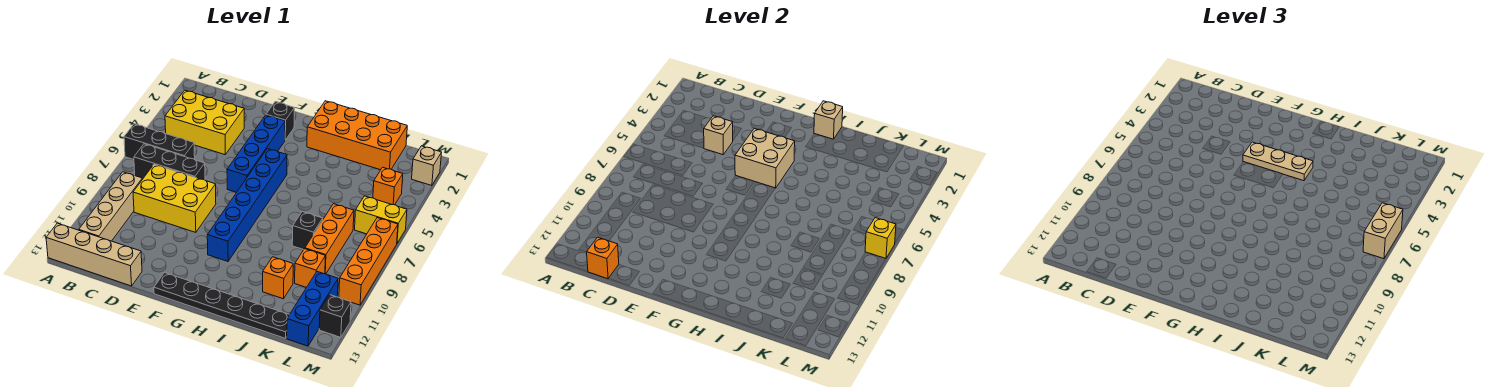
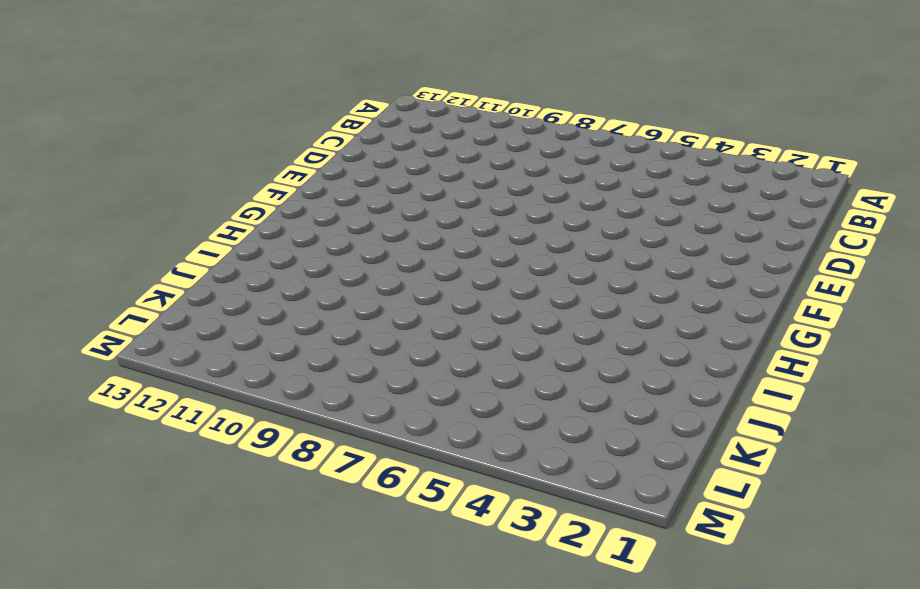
none -> black 1x3 brick [124,124,195,160]
none -> tan 1x4 brick [46,223,142,286]
none -> yellow 2x3 brick [165,90,244,155]

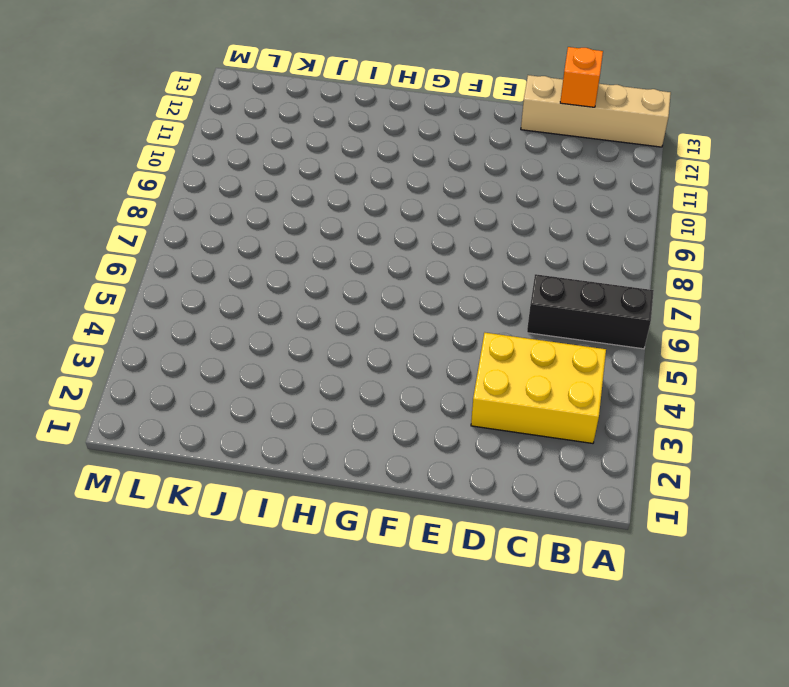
none -> black 1x3 brick [134,144,205,180]
none -> tan 1x4 brick [79,172,142,241]
none -> yellow 2x3 brick [133,164,216,232]

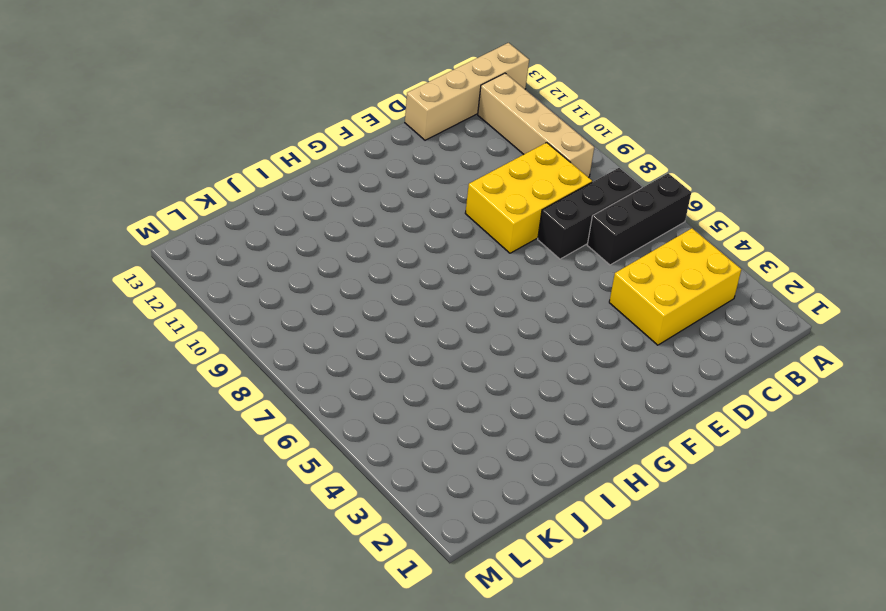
none -> black 1x1 brick [266,102,295,140]
none -> blue 1x4 brick [227,115,285,192]
none -> black 1x6 plate [154,273,289,338]

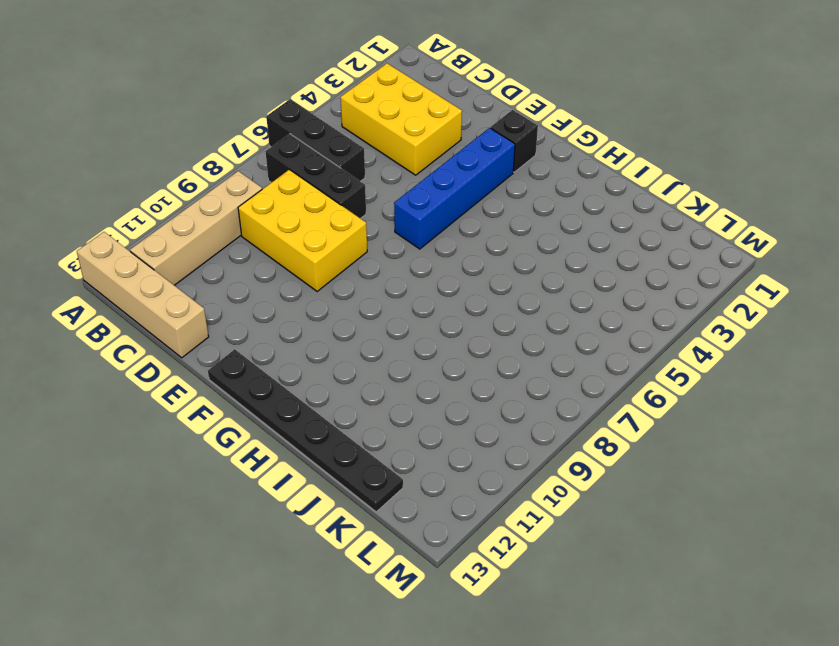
none -> blue 1x6 brick [207,149,287,261]
none -> orange 2x4 brick [307,101,407,170]
none -> black 1x1 brick [292,212,323,250]

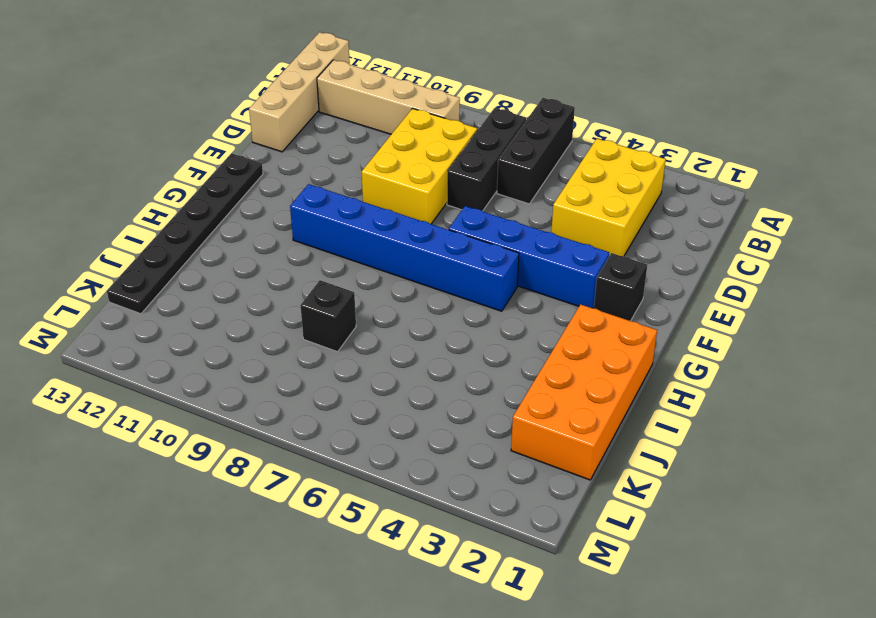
none -> orange 1x1 brick [263,257,293,299]
none -> orange 1x3 brick [305,204,354,274]
none -> orange 1x1 brick [295,249,325,287]

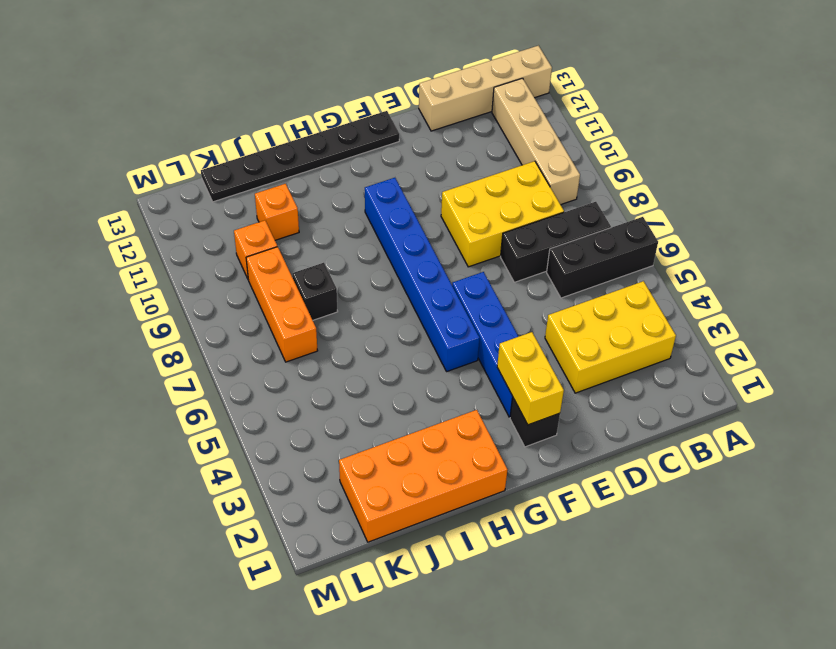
yellow 1x2 brick [497,332,564,425] -> yellow 1x2 brick turned to [355,196,407,243]
none -> orange 1x1 brick [373,167,403,205]
none -> blue 1x3 brick [287,272,338,346]
none -> tan 1x1 brick [412,146,442,186]

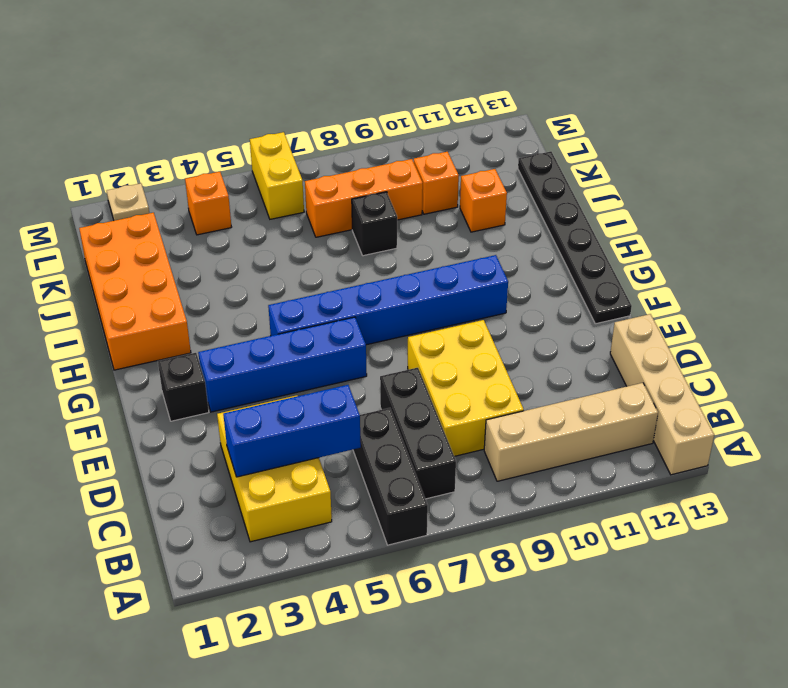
blue 1x3 brick [223,385,361,477] -> blue 1x3 brick moved to [287,272,338,346]
tan 1x1 plate [107,183,149,221] -> tan 1x1 brick [412,146,442,186]
none -> orange 1x4 brick [339,218,398,305]
none -> black 1x1 brick [319,295,351,337]
none -> orange 1x1 brick [587,237,619,279]

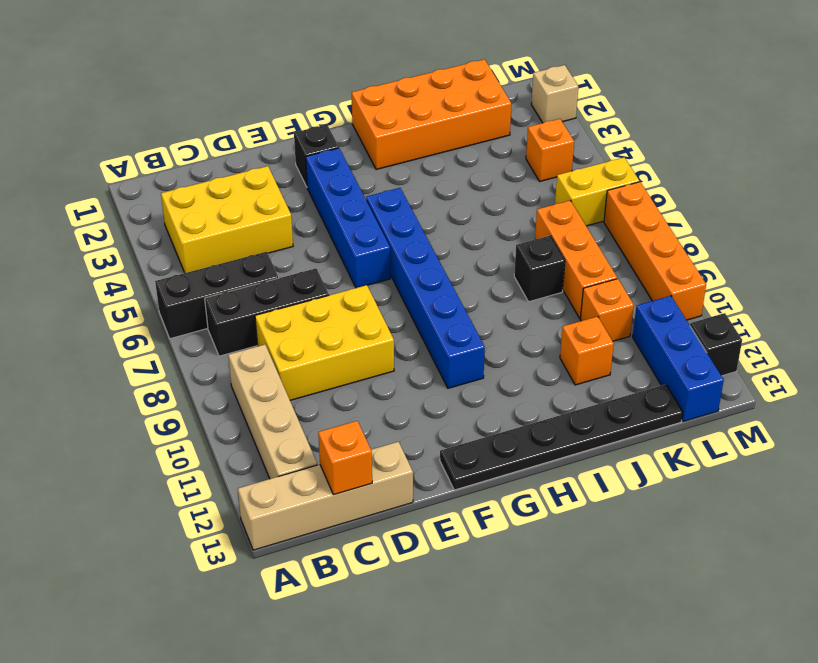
none -> tan 1x1 brick [704,116,733,155]
none -> tan 2x2 brick [735,128,795,188]
none -> tan 1x1 brick [814,101,843,139]

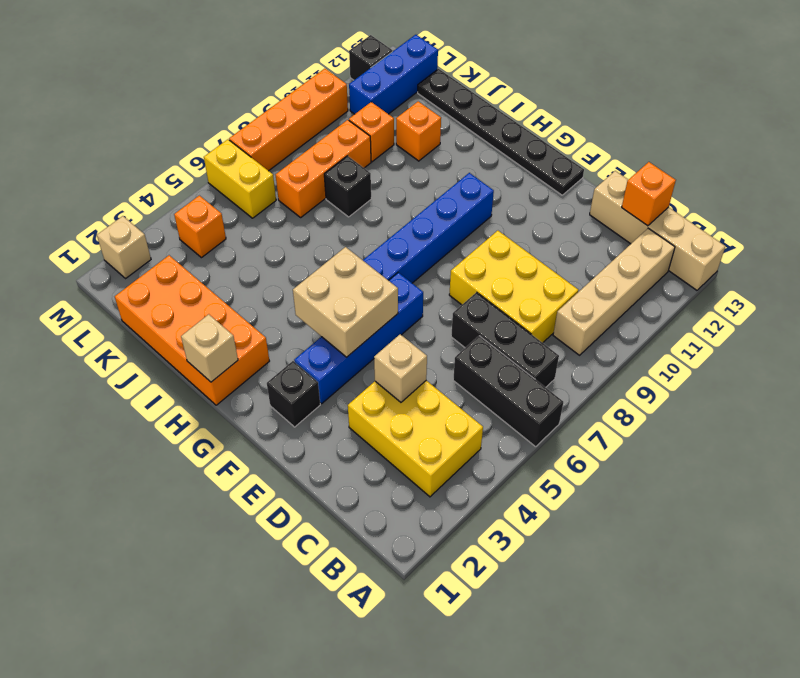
none -> yellow 1x1 brick [865,218,896,258]
none -> tan 1x3 plate [1243,142,1313,181]
none -> tan 1x2 brick [1363,203,1403,259]

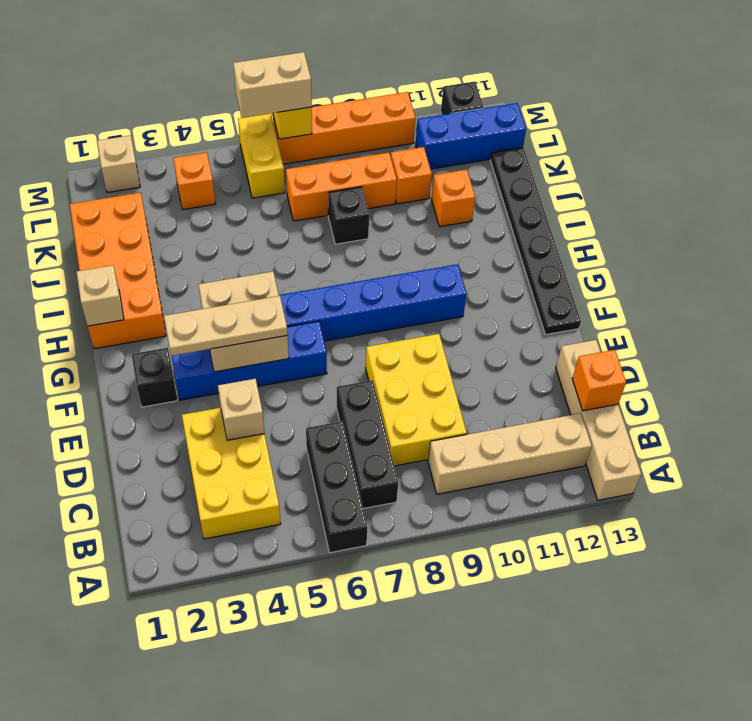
tan 1x3 plate [164,296,288,356] -> tan 1x3 plate turned to [1243,142,1313,181]

